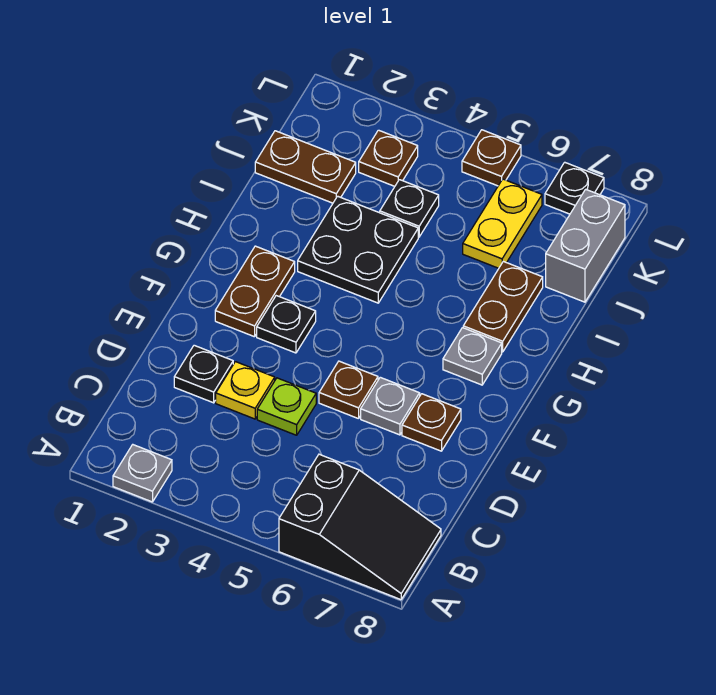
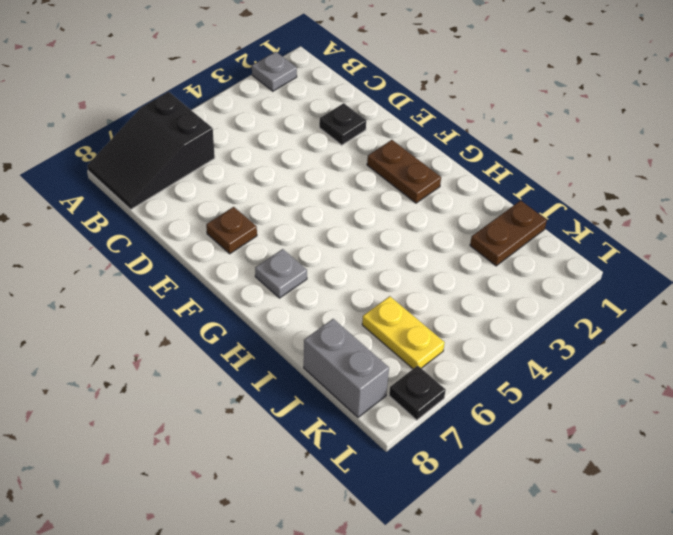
none -> yellow 1x1 plate [216,362,275,419]
none -> lime 1x1 plate [257,378,316,435]
none -> brown 1x1 plate [319,361,378,419]

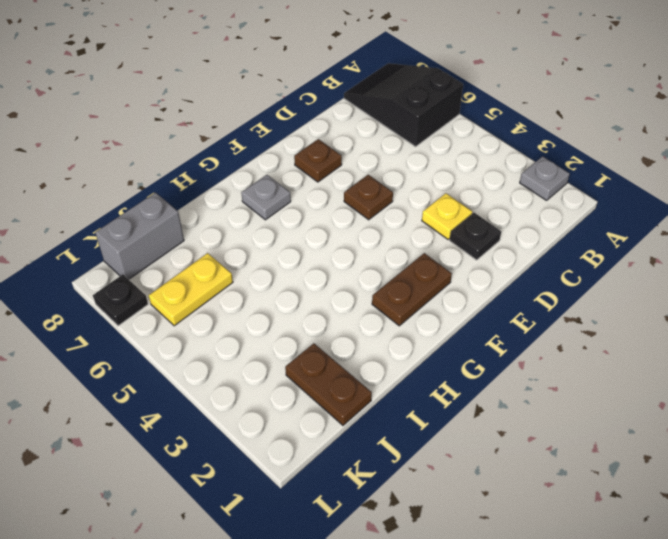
none -> lime 1x1 plate [257,378,316,435]
none -> grey 1x1 plate [361,377,420,435]
none -> black 1x1 plate [257,296,316,353]

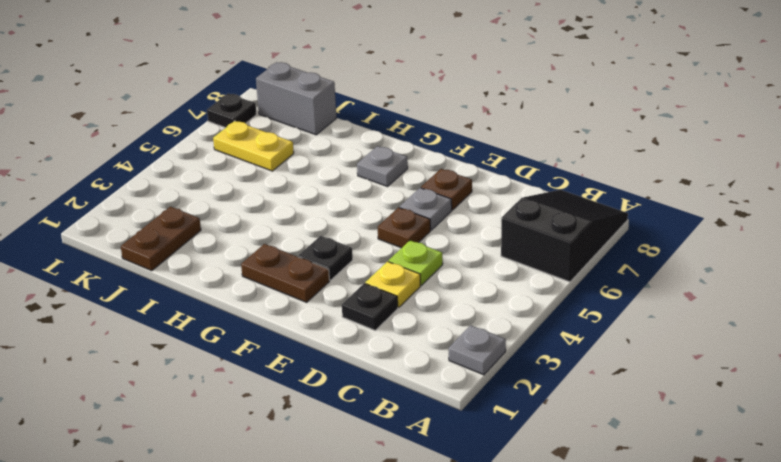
none -> black 2x2 plate [298,196,418,303]
none -> brown 1x2 plate [463,261,543,352]
none -> black 1x1 plate [380,180,439,237]

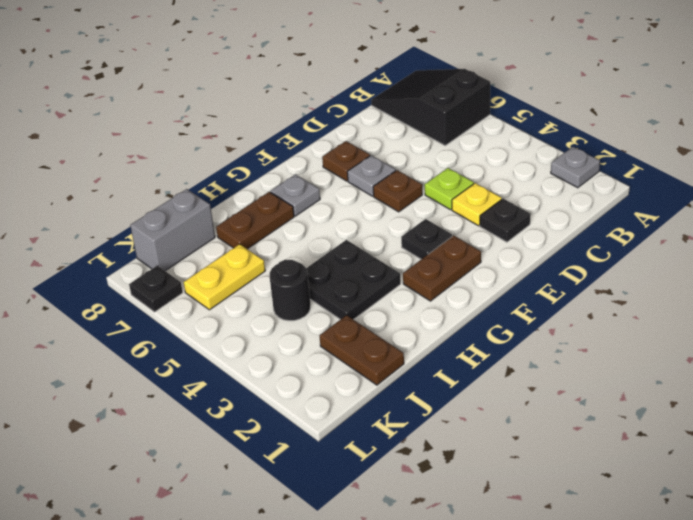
black 1x1 round brick [270,260,310,321] -> black 1x1 plate [380,180,439,237]
none -> brown 1x1 plate [359,130,418,186]
none -> brown 1x1 plate [462,130,521,186]

